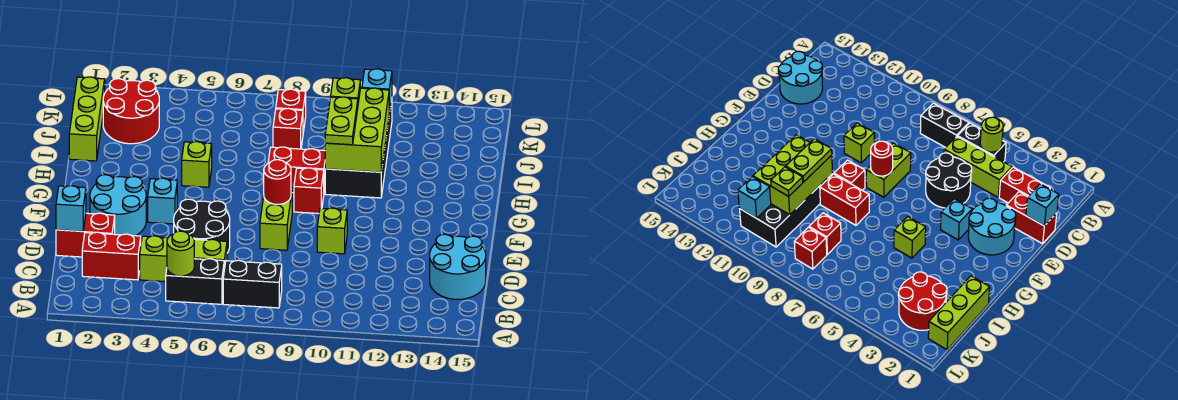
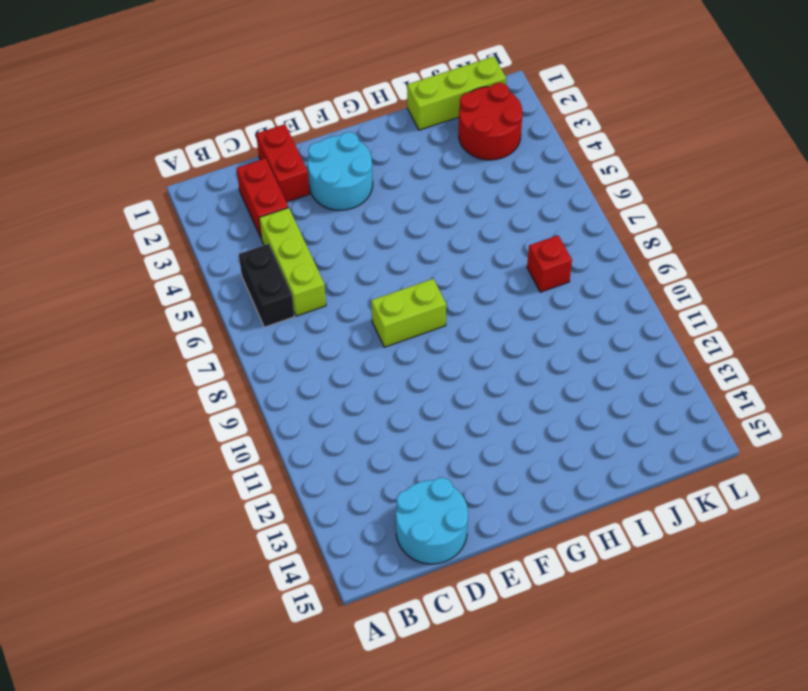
none -> black 1x2 brick [223,260,282,308]
none -> black 2x2 round brick [174,199,230,253]
none -> lime 1x1 brick [317,208,347,254]

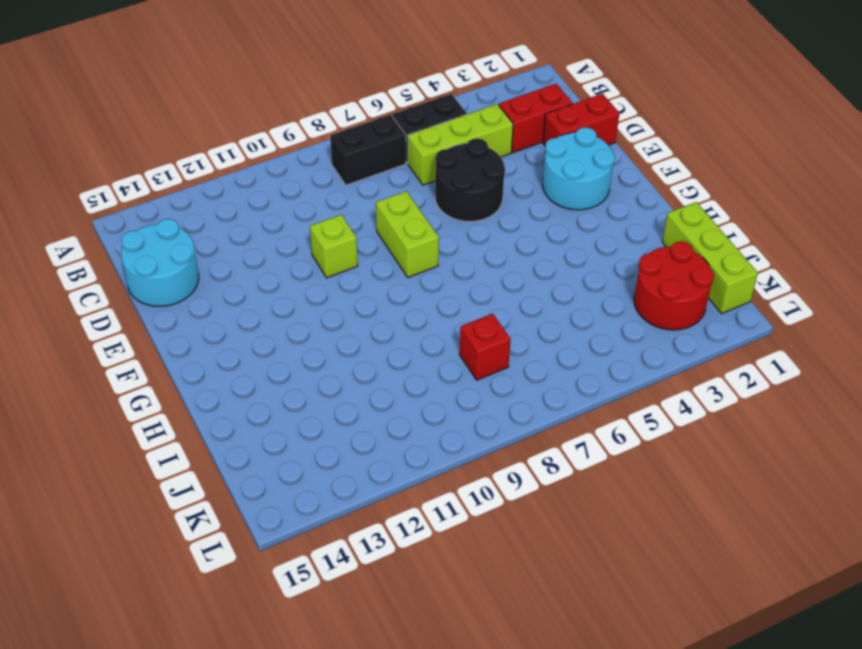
none -> cyan 1x1 brick [148,178,177,224]
none -> red 1x1 brick [294,168,324,213]
none -> lime 1x1 brick [182,142,212,187]

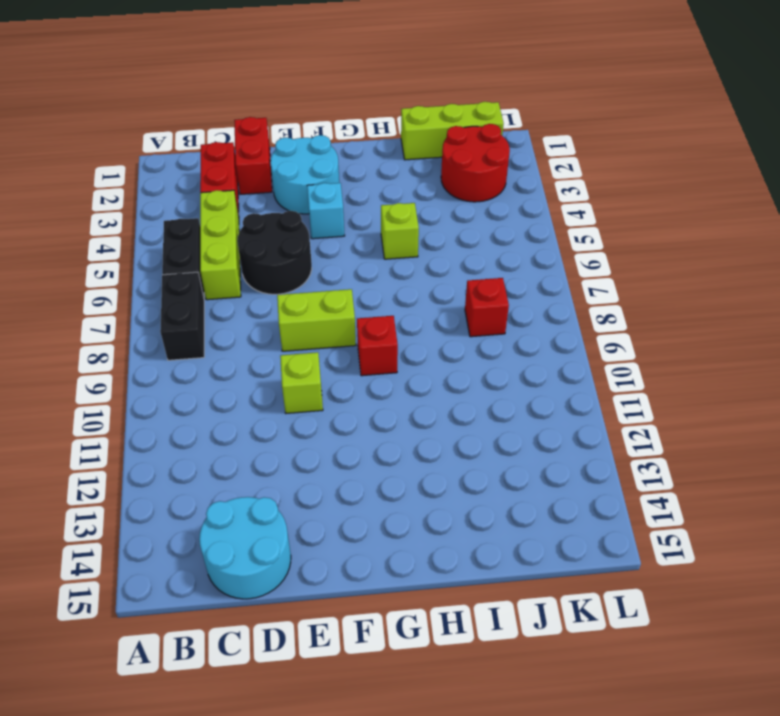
none -> red 1x2 brick [268,147,325,193]
none -> black 2x4 brick [325,99,392,198]
none -> red 1x1 brick [276,89,306,132]

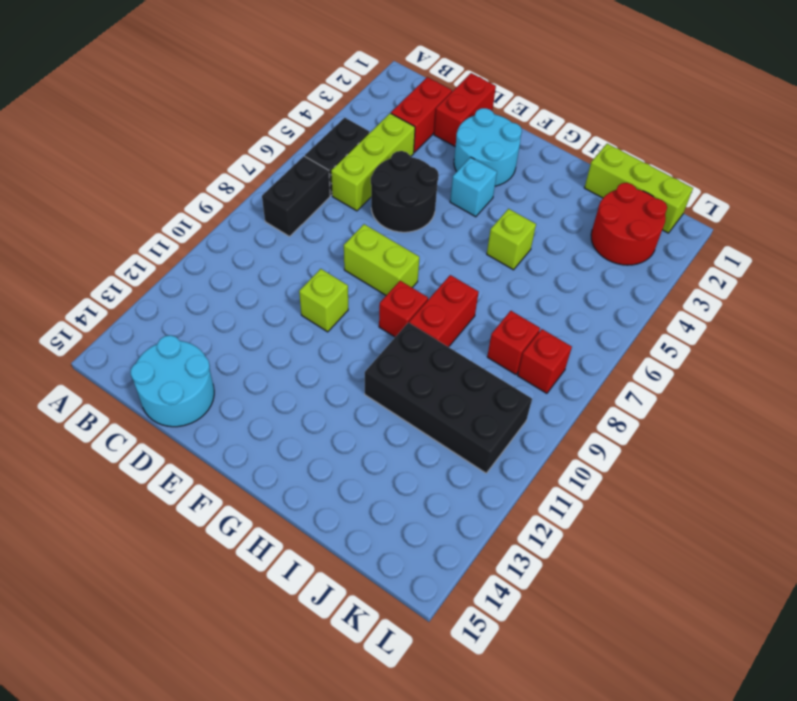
none -> lime 1x1 round brick [167,231,194,276]
none -> cyan 1x1 brick [56,186,86,231]
none -> red 1x1 round brick [264,160,291,205]

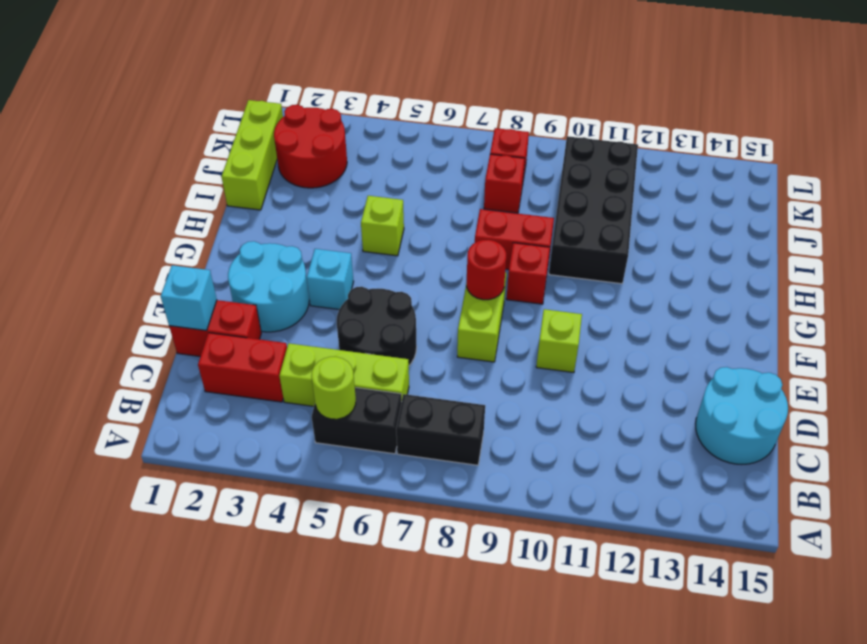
none -> lime 2x3 brick [325,88,389,172]
none -> cyan 1x1 brick [362,69,392,113]
none -> lime 1x2 plate [325,97,358,145]

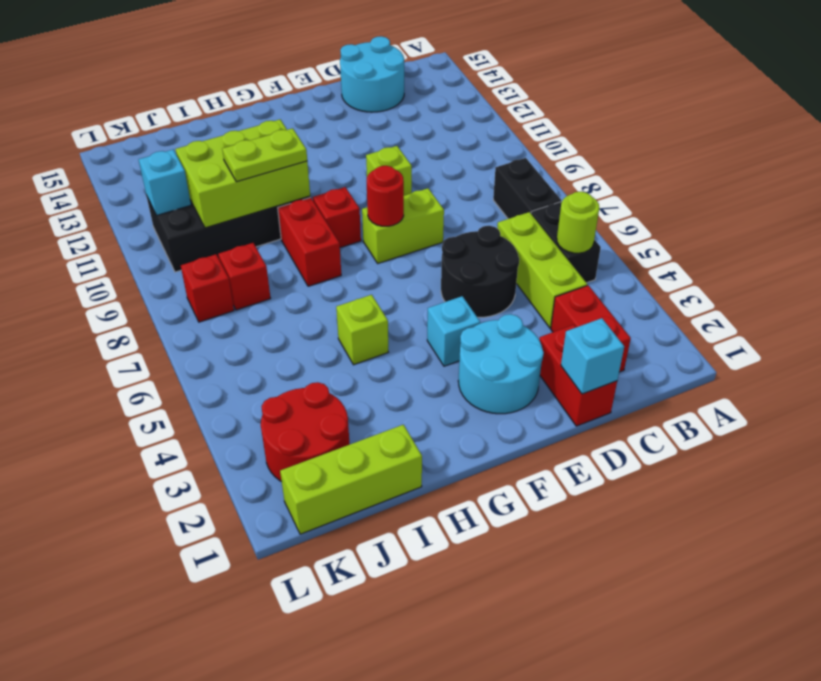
none -> lime 1x1 plate [331,78,360,102]

